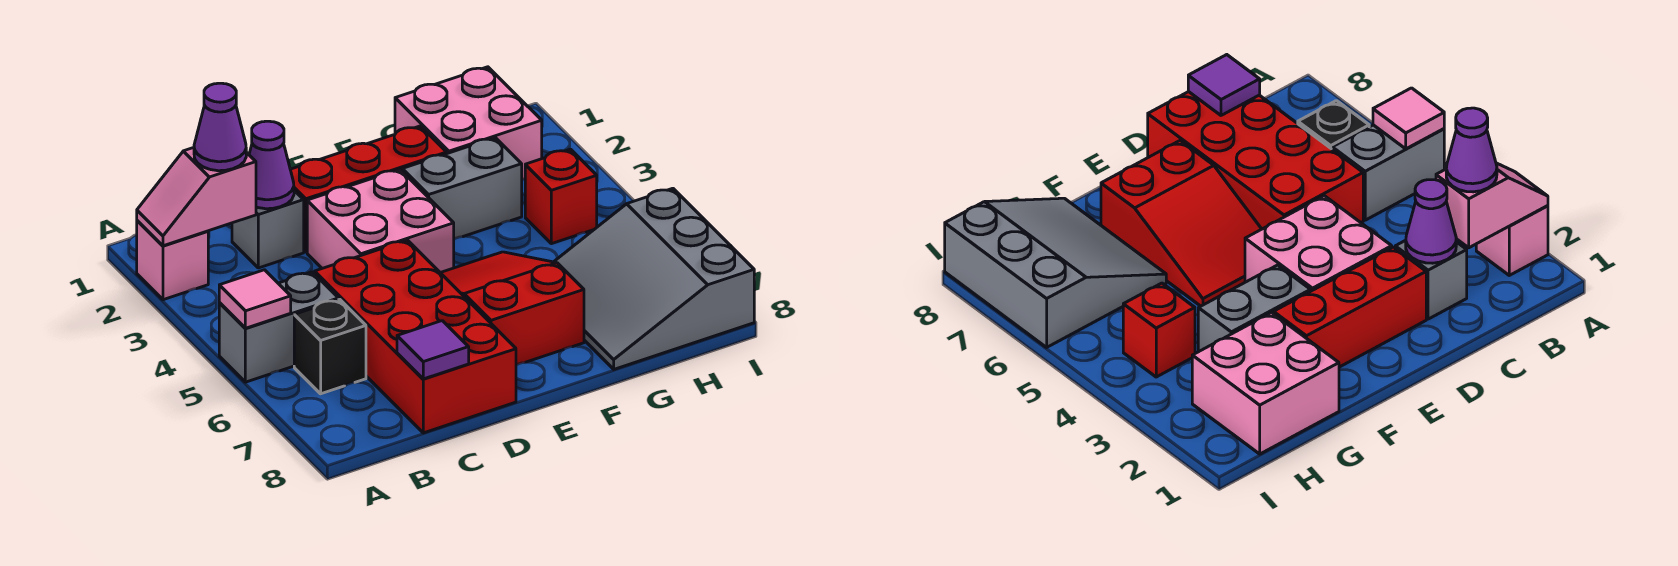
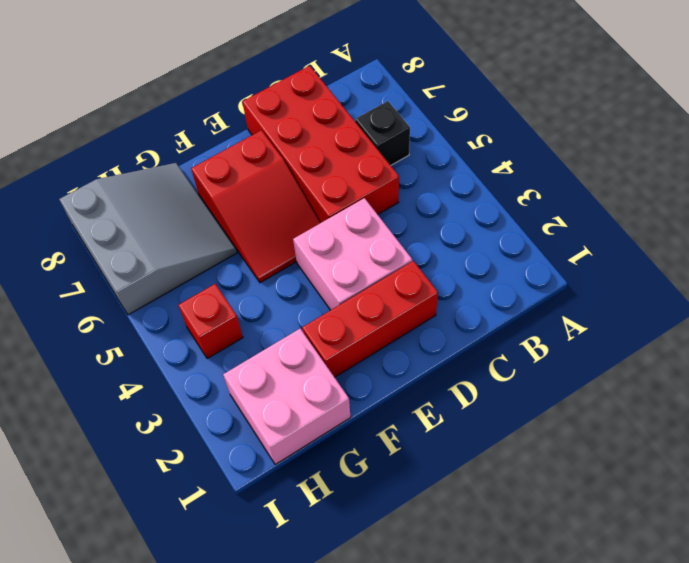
none -> pink 1x1 brick [137,221,208,300]
none -> grey 1x2 brick [219,272,338,382]
none -> grey 1x1 brick [232,191,304,268]

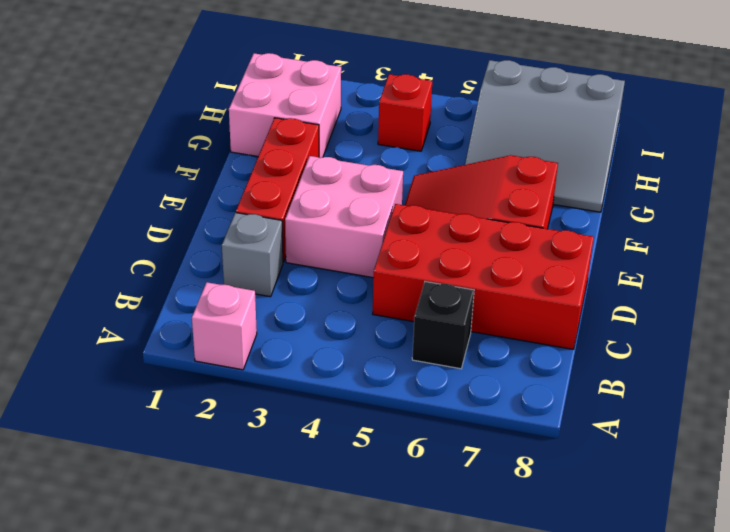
none -> grey 1x2 brick [219,272,338,382]
none -> grey 1x2 brick [402,138,522,239]
none -> pink 1x2 slope [137,148,256,246]

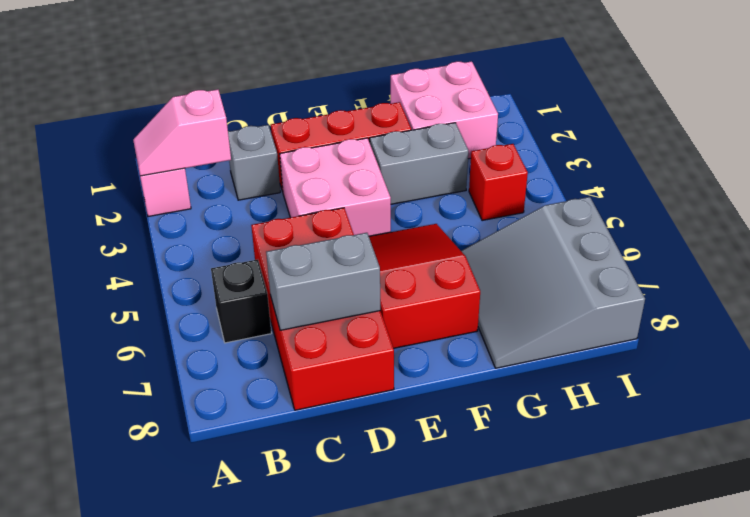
grey 1x2 brick [266,233,380,330] -> grey 1x2 brick moved to [219,272,338,382]
none -> pink 1x1 tile [219,270,291,328]
none -> purple 1x1 cone [249,121,294,209]
none -> purple 1x1 tile [397,321,469,379]

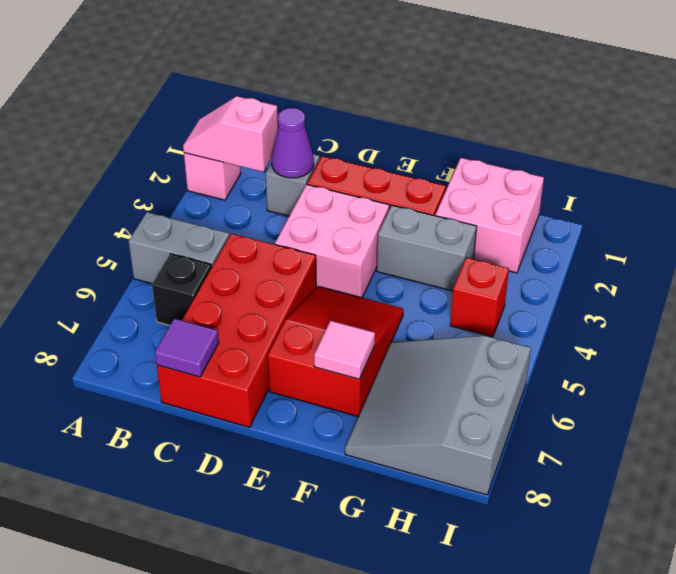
pink 1x1 tile [314,321,375,379] -> pink 1x1 tile moved to [219,270,291,328]
none -> purple 1x1 cone [194,83,246,171]

